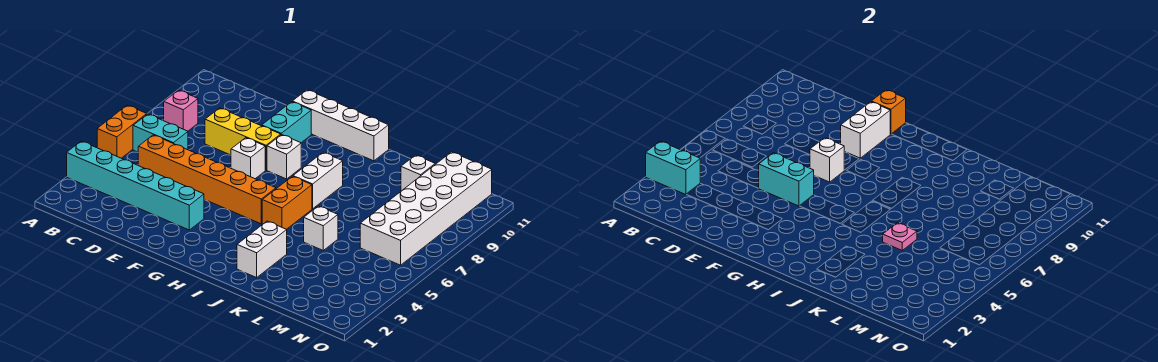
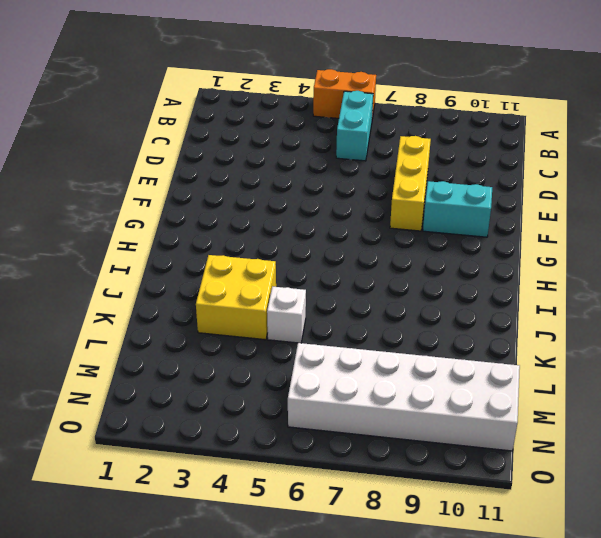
yellow 2x2 brick [196,255,276,340] -> white 1x2 brick [237,221,287,278]
none -> cyan 1x6 brick [67,141,204,230]
none -> pink 1x1 brick [164,90,198,131]
none -> orange 1x6 brick [138,135,276,224]

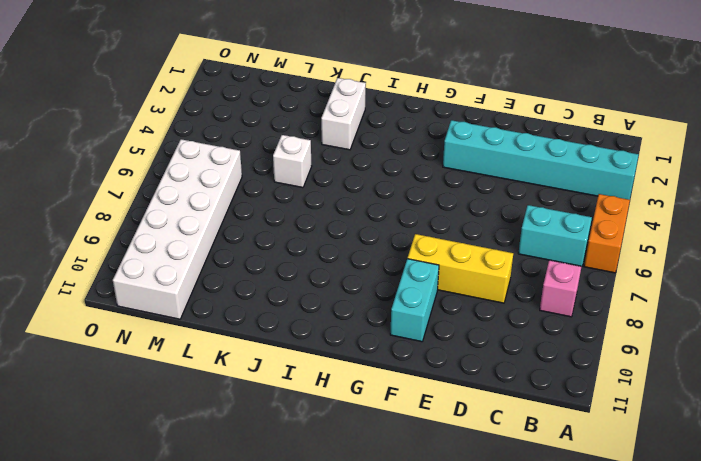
none -> orange 1x6 brick [138,135,276,224]
none -> white 1x1 brick [231,138,265,179]
none -> white 1x4 brick [292,90,389,161]

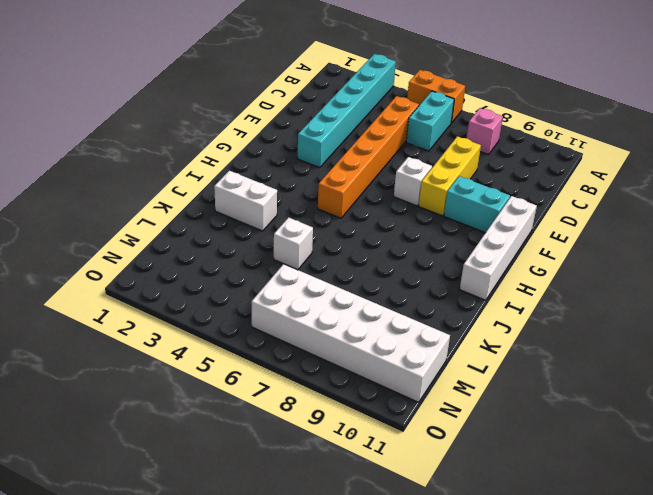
none -> white 1x1 brick [267,135,301,179]
none -> orange 1x2 brick [262,176,312,229]
none -> white 1x2 brick [293,152,343,209]

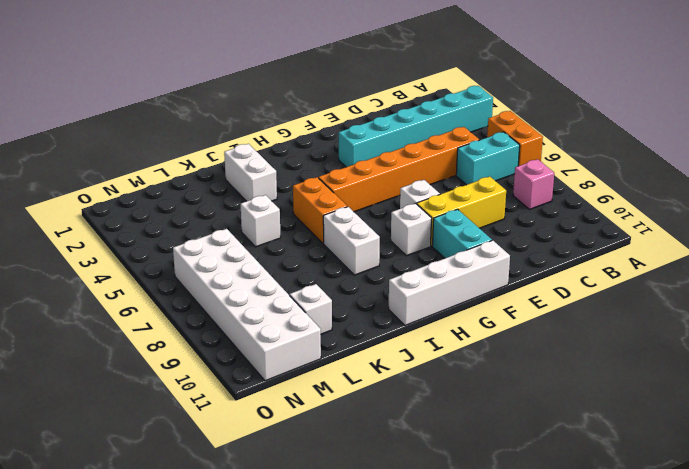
none -> cyan 1x2 brick [646,141,700,195]
none -> cyan 1x2 brick [758,153,814,206]
none -> white 1x1 brick [810,138,844,182]

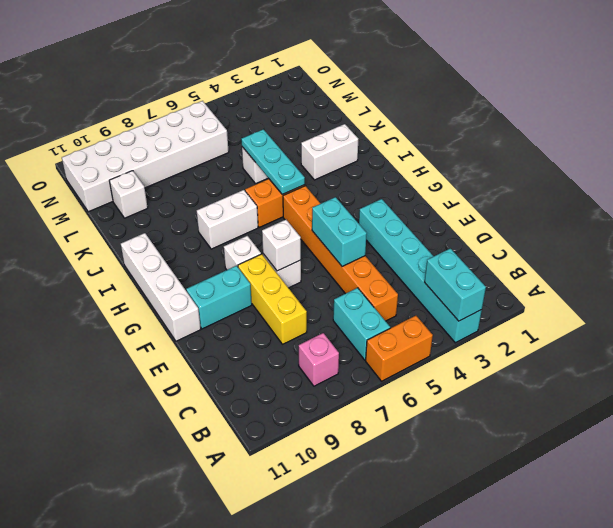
cyan 1x3 plate [241,129,305,194] -> pink 1x1 plate [883,223,917,250]
none -> white 1x2 brick [841,102,890,158]
none -> orange 1x1 brick [871,90,906,134]

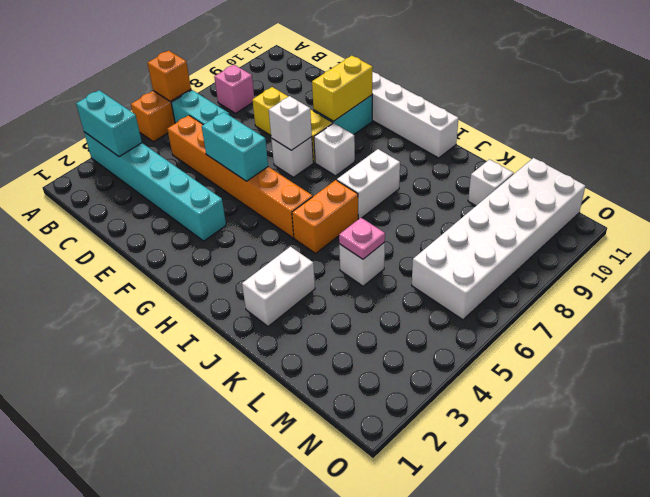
orange 1x1 brick [148,51,191,101] -> orange 1x1 brick moved to [871,90,906,134]
yellow 1x2 brick [312,56,373,121] -> white 1x2 brick [841,102,890,158]

